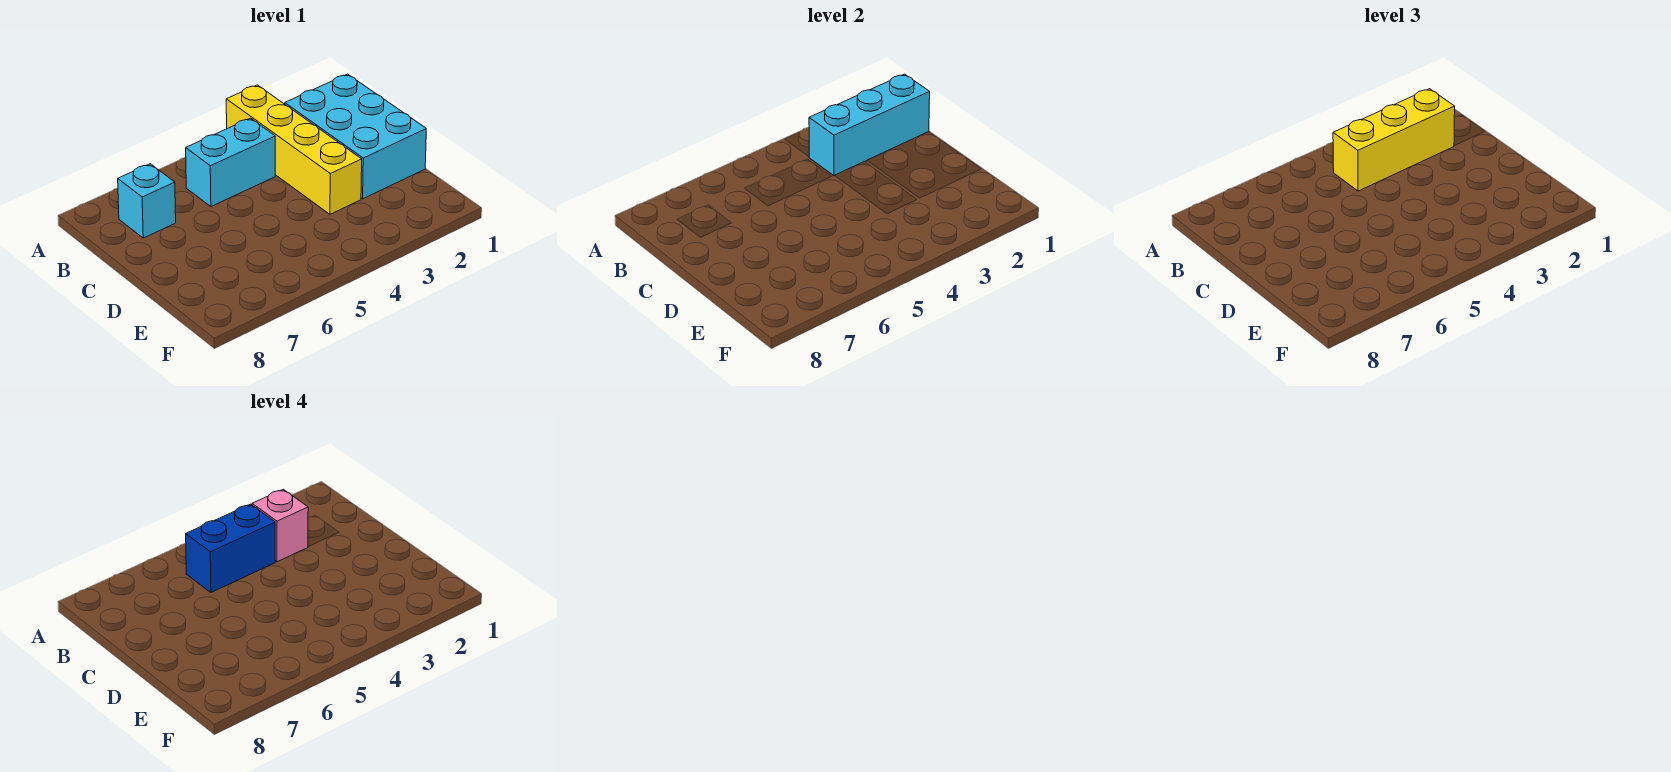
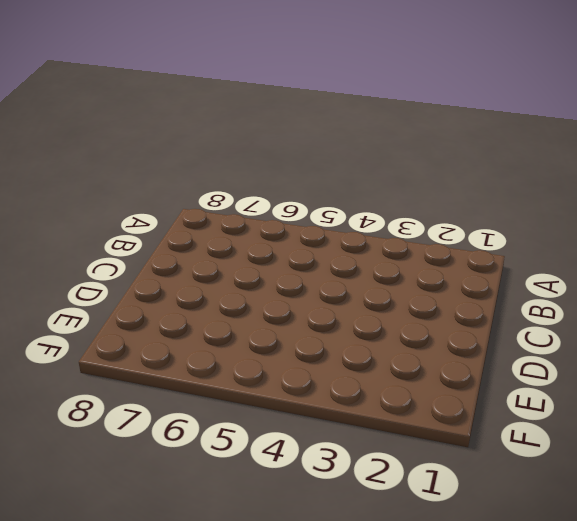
none -> yellow 1x4 brick [226,85,362,214]
none -> cyan 2x3 brick [285,74,426,199]

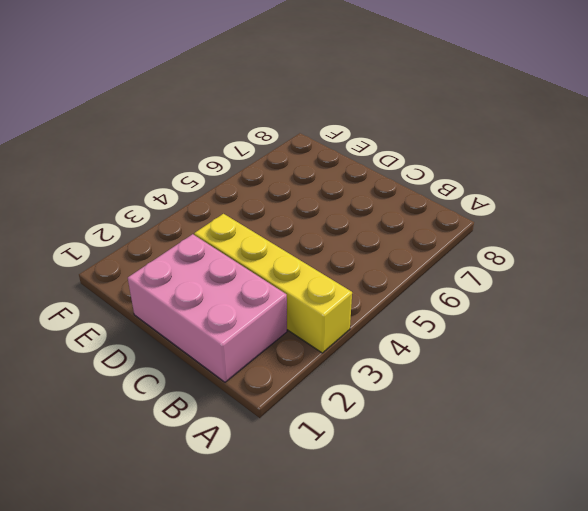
pink 2x3 brick [128,234,287,382] -> cyan 2x3 brick [285,74,426,199]
none -> cyan 1x2 brick [186,118,275,206]
none -> cyan 1x1 brick [118,164,176,238]

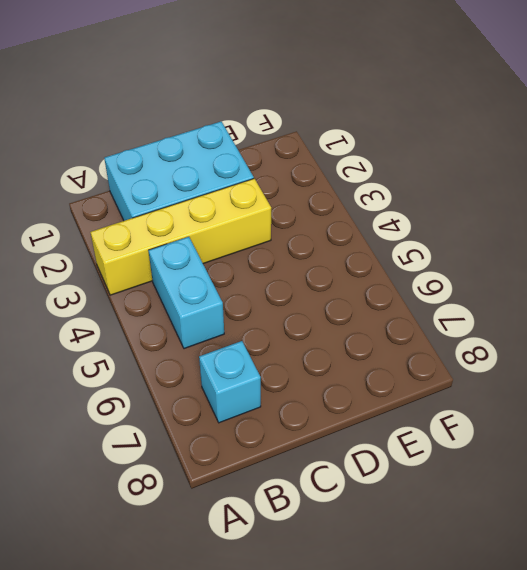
none -> cyan 1x3 brick [809,74,930,176]
none -> yellow 1x3 brick [1333,89,1455,191]

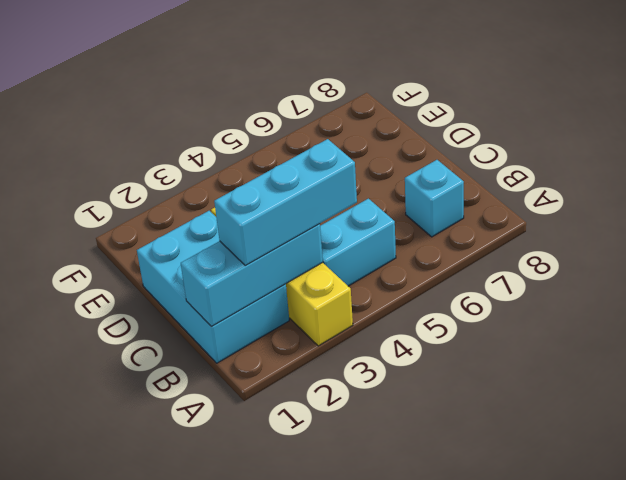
cyan 1x3 brick [214,139,357,266] -> yellow 1x3 brick [1333,89,1455,191]
none -> pink 1x1 brick [252,489,308,562]
none -> blue 1x2 brick [186,504,275,592]

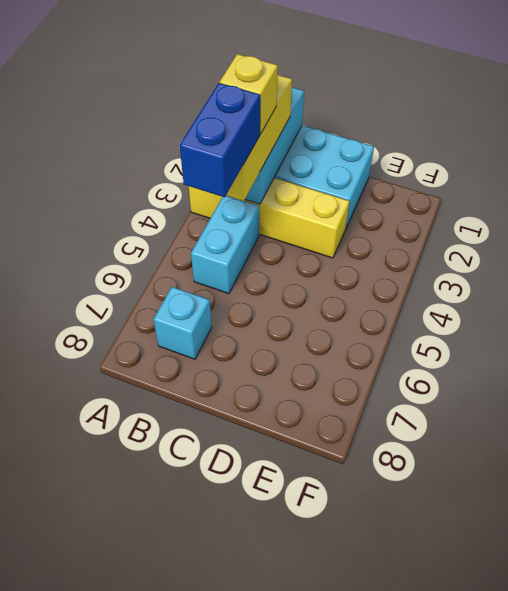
yellow 1x1 brick [220,54,278,134] -> pink 1x1 brick [252,489,308,562]

